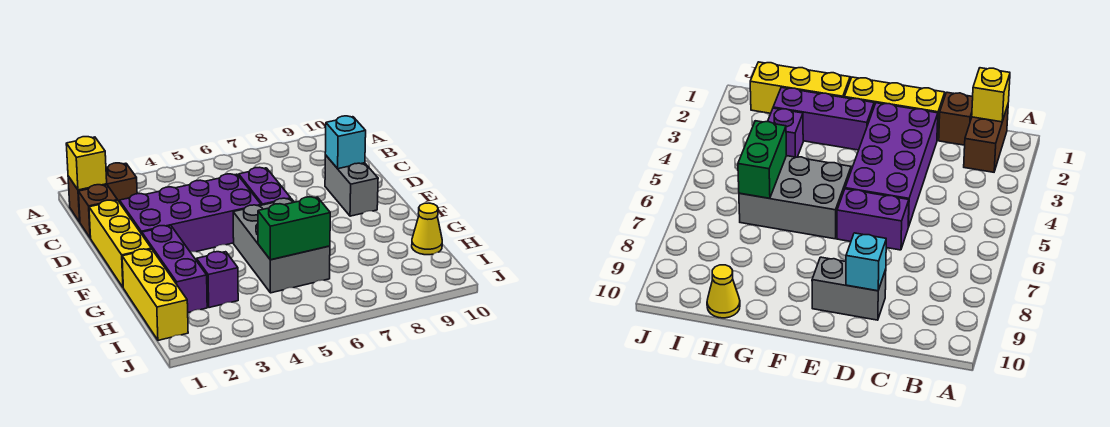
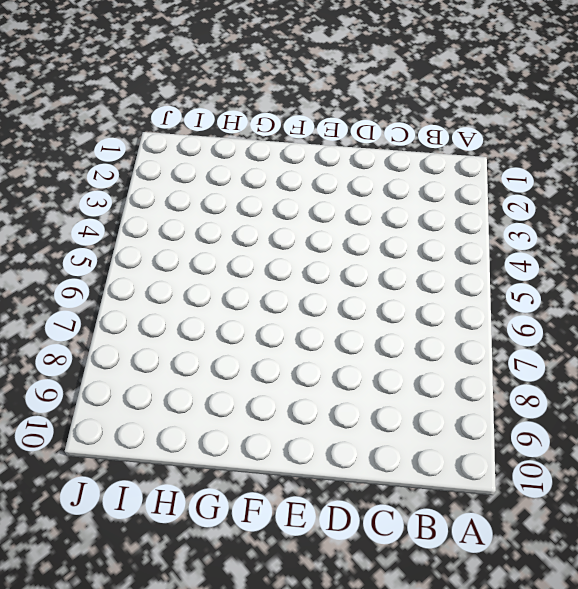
none -> brown 1x2 brick [68,163,137,222]
none -> brown 1x1 brick [79,185,118,238]
none -> yellow 1x3 brick [89,200,151,287]

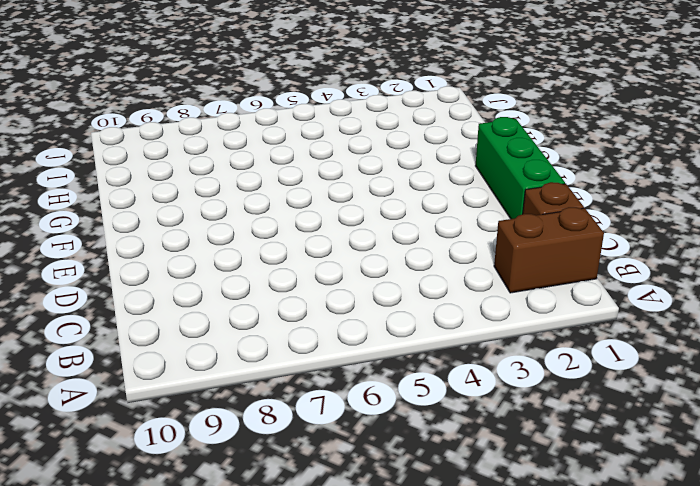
green 1x3 brick [475,117,565,219] -> yellow 1x3 brick [89,200,151,287]
none -> purple 2x4 brick [120,174,261,252]
none -> purple 1x2 brick [239,167,291,205]
none -> grey 1x2 brick [325,155,378,216]

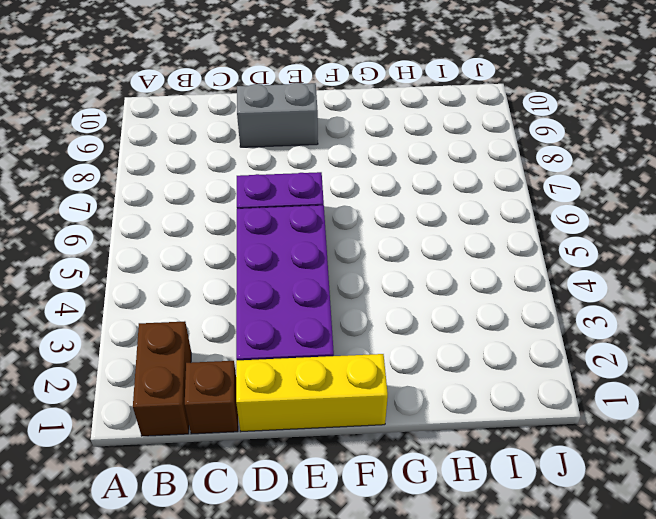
none -> purple 1x3 brick [142,226,207,313]
none -> grey 2x3 brick [233,198,330,293]
none -> yellow 1x3 brick [122,249,188,340]

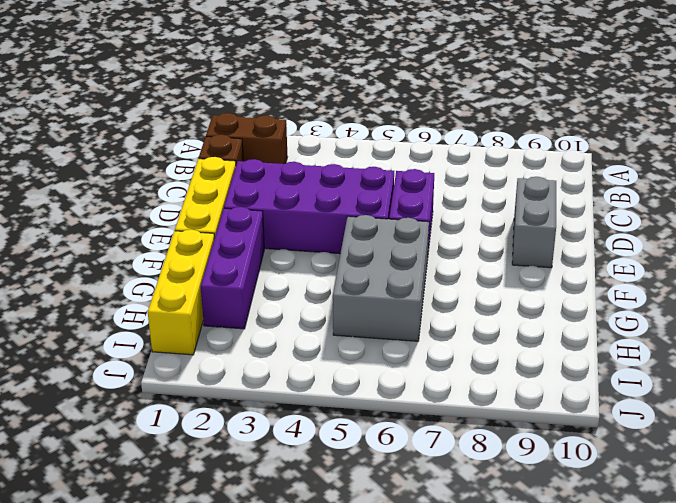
none -> purple 1x1 brick [196,252,238,308]
none -> yellow 1x1 cone [412,203,442,255]
none -> yellow 1x1 brick [66,137,107,190]

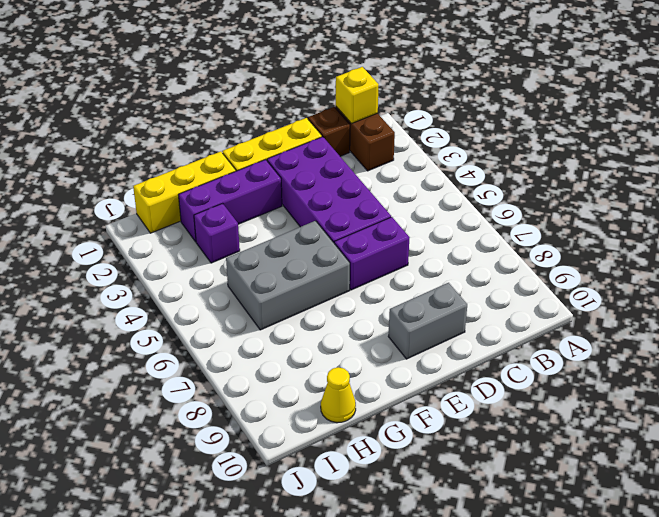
none -> cyan 1x1 brick [325,116,366,169]
none -> green 1x2 brick [258,197,330,260]

